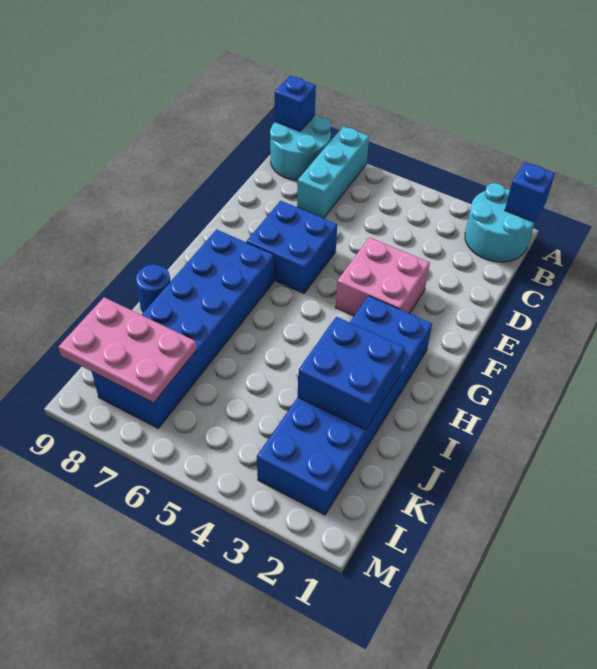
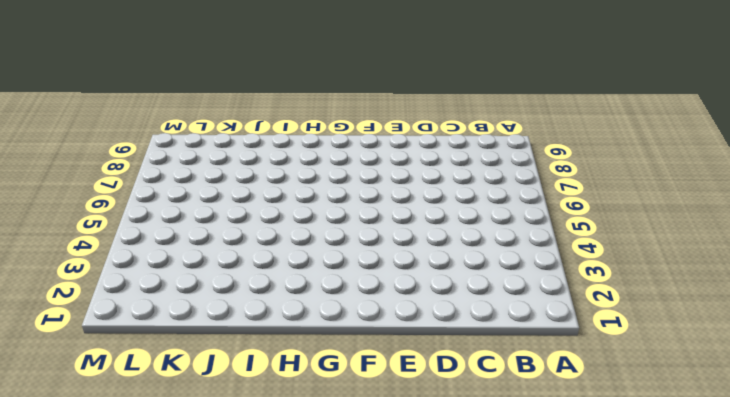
none -> cyan 2x2 round brick [465,183,535,262]
none -> cyan 1x3 brick [297,126,369,218]
none -> cyan 2x2 round brick [270,115,331,181]

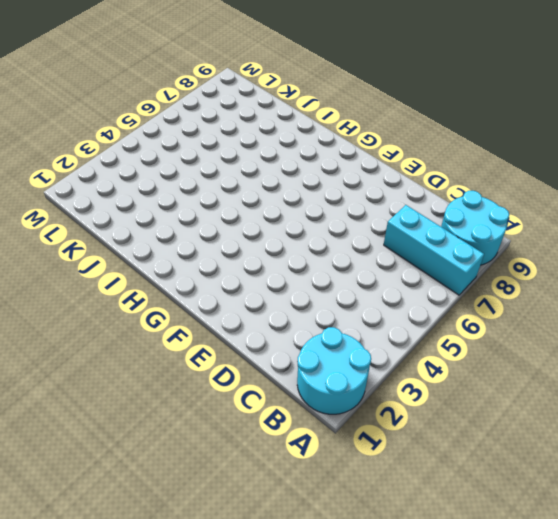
none -> pink 2x2 brick [336,237,430,316]
none -> blue 2x2 brick [246,201,338,293]
none -> blue 2x6 brick [257,296,432,515]

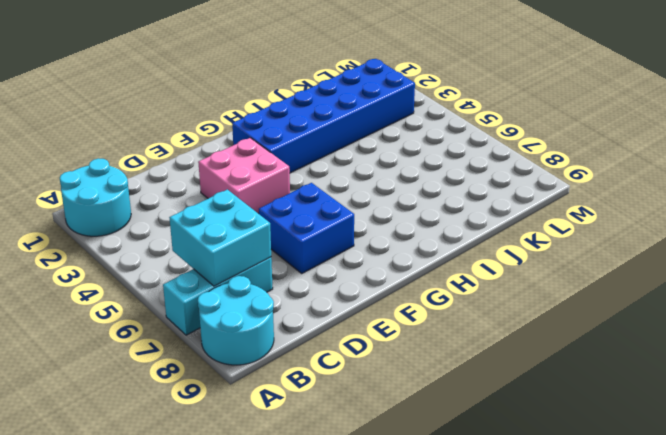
cyan 2x2 brick [169,189,271,286] -> none
none -> blue 2x6 brick [92,230,274,428]
none -> blue 1x1 round brick [136,264,171,313]
none -> blue 1x1 brick [505,162,555,222]

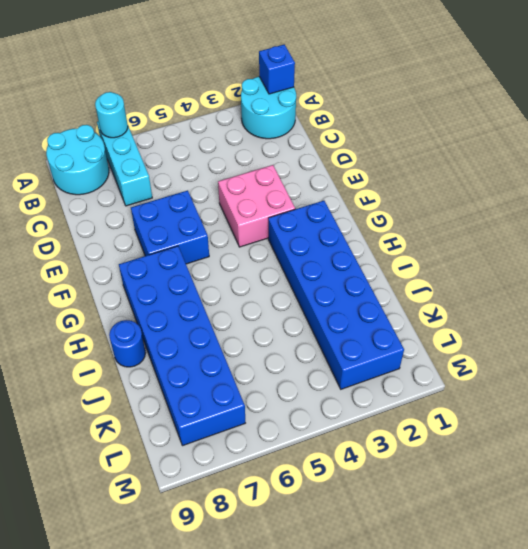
cyan 1x1 round brick [95,92,128,138] -> none
none -> blue 1x1 brick [275,76,316,131]
none -> blue 2x2 brick [298,317,405,430]
none -> pink 2x3 plate [58,297,196,403]

